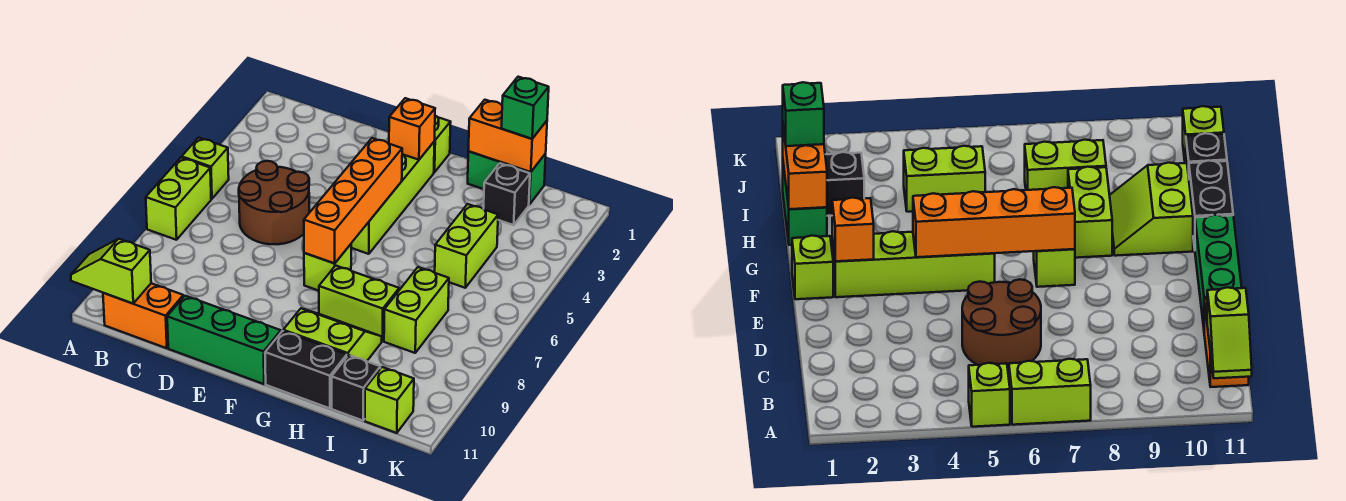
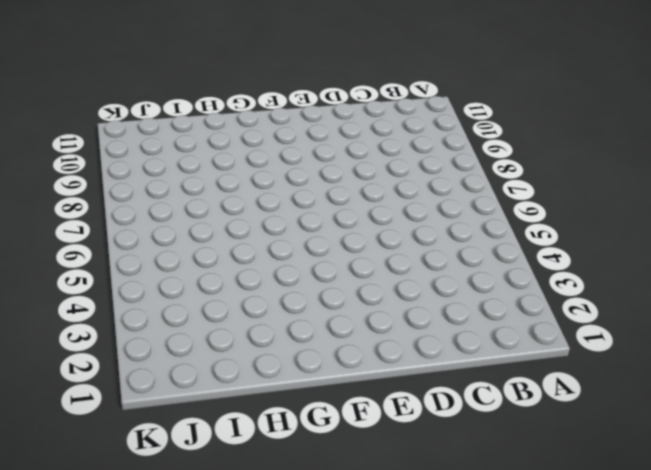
none -> lime 1x1 brick [182,138,229,199]
none -> lime 1x2 brick [146,158,211,240]
none -> orange 1x2 brick [103,283,183,348]

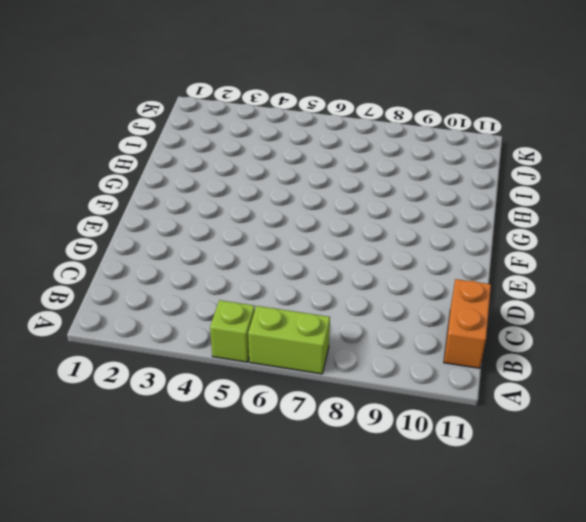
none -> brown 2x2 round brick [239,161,309,244]
none -> green 1x3 brick [167,296,281,384]
none -> lime 1x1 brick [434,116,451,172]

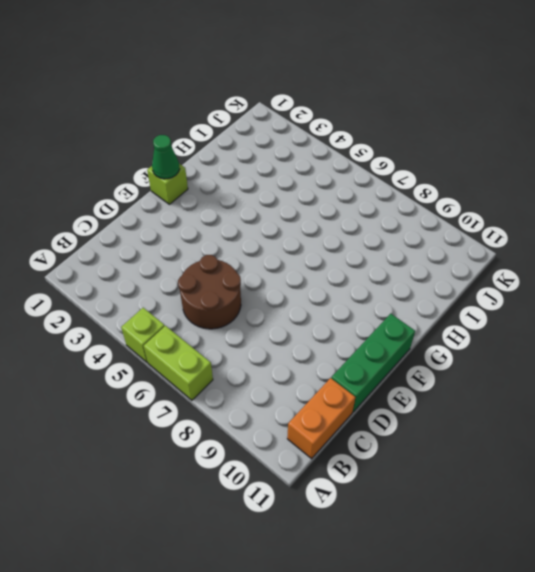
green 1x1 cone [152,135,180,179] -> none
none -> lime 1x4 brick [351,142,434,254]
none -> lime 1x1 brick [304,244,351,291]
none -> lime 1x2 brick [319,266,399,341]

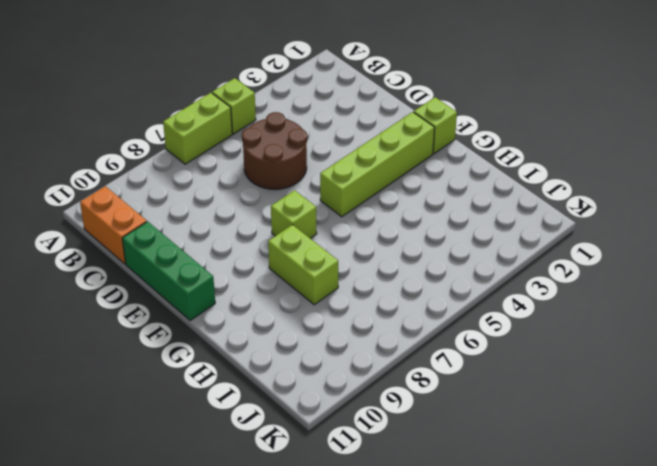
none -> lime 2x2 slope [283,308,382,361]
none -> black 1x2 brick [265,331,347,408]
none -> green 1x2 brick [468,152,546,204]

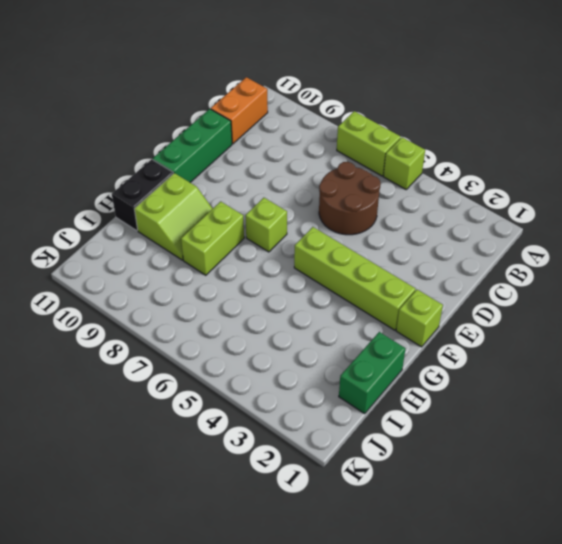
none -> black 1x1 brick [484,163,530,225]
none -> lime 1x2 brick [435,204,498,288]
none -> lime 1x2 brick [384,267,449,353]

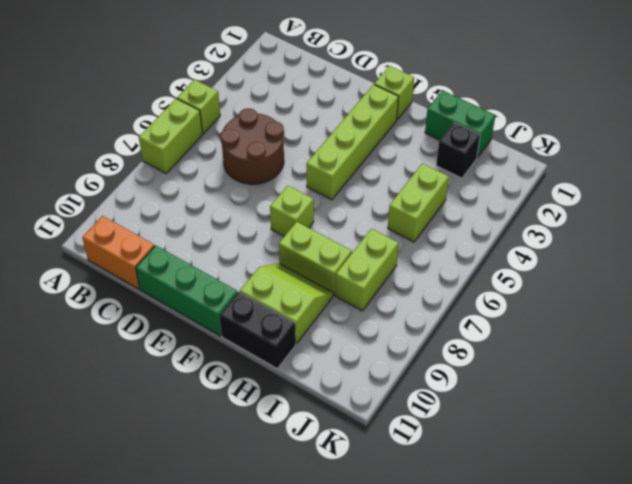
none -> black 1x1 brick [332,355,380,421]
none -> lime 1x1 brick [365,367,414,433]
none -> lime 1x2 slope [71,239,151,303]

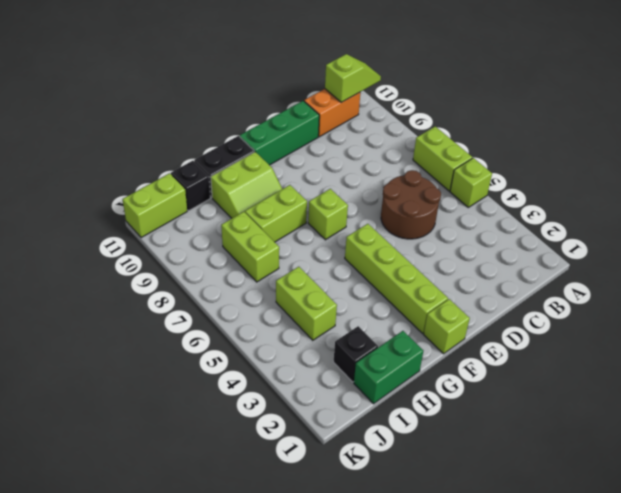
lime 1x2 brick [123,173,187,238] -> lime 1x1 brick [365,367,414,433]
none -> orange 1x1 brick [389,98,435,160]
none -> orange 1x4 brick [304,138,402,263]
none -> orange 1x2 brick [468,100,547,172]

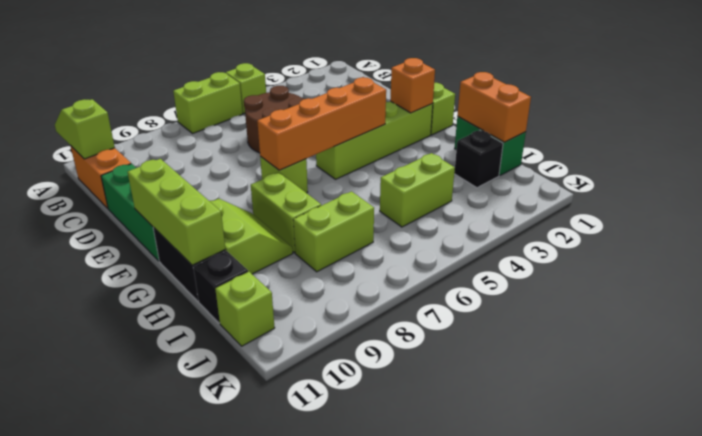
lime 1x3 brick [128,159,226,265] -> none
none -> green 1x1 brick [502,77,549,139]

